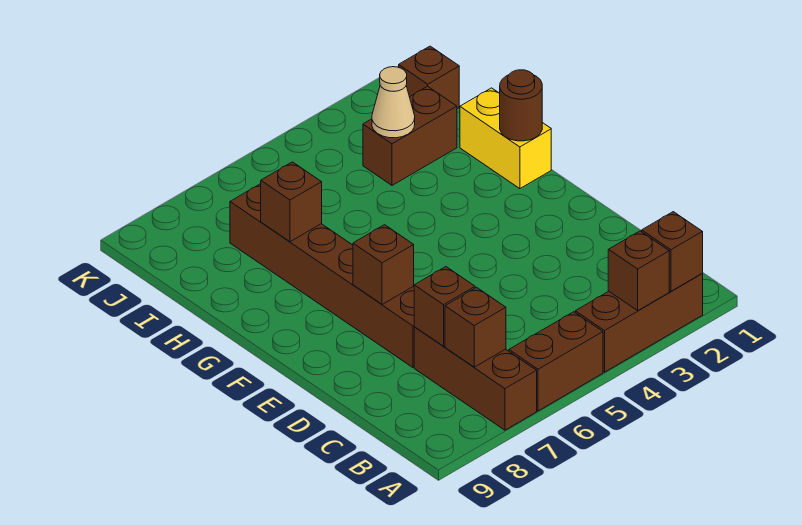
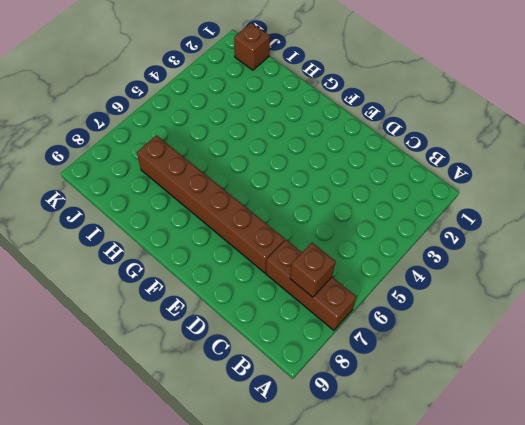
none -> brown 1x3 brick [575,274,703,372]
none -> brown 1x2 brick [509,312,603,411]
none -> yellow 1x2 brick [460,88,551,189]

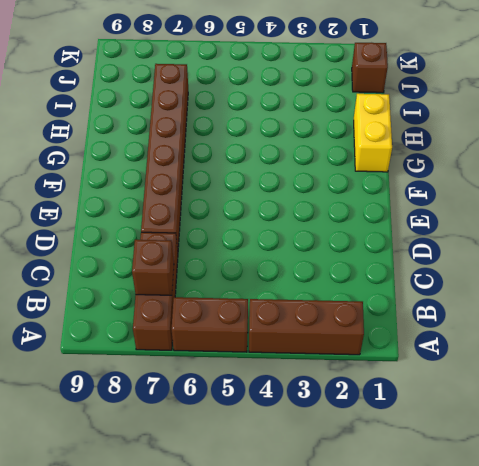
none -> brown 1x2 brick [363,86,457,185]
none -> brown 1x1 brick [642,212,703,291]
none -> brown 1x1 brick [608,231,669,311]

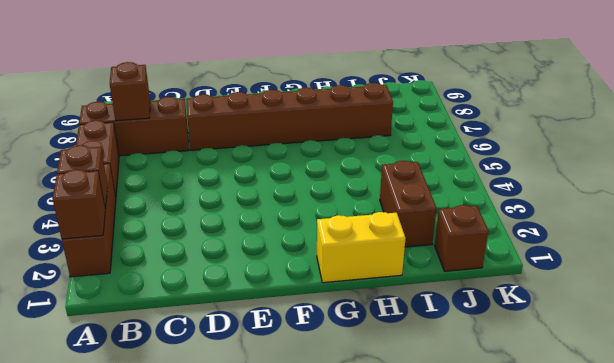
none -> brown 1x1 brick [414,267,475,346]
none -> brown 1x1 brick [353,225,414,304]
none -> brown 1x1 round brick [500,70,542,141]

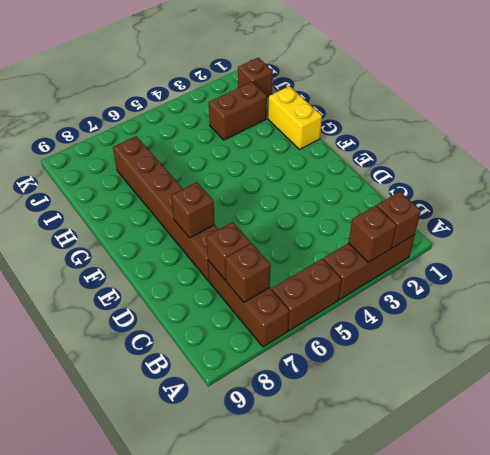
none -> brown 1x1 round brick [500,70,542,141]
none -> brown 1x1 brick [261,162,322,242]
none -> tan 1x1 cone [372,67,415,138]

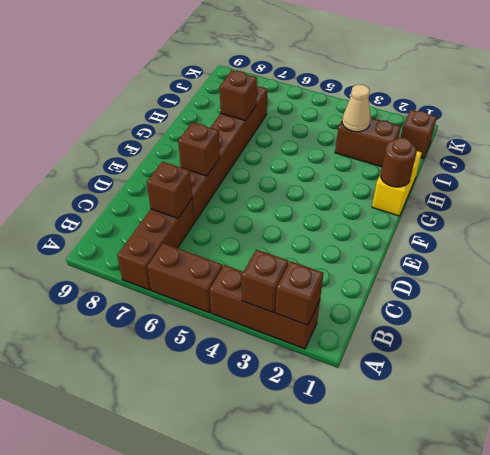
none -> brown 1x1 brick [445,287,506,367]

